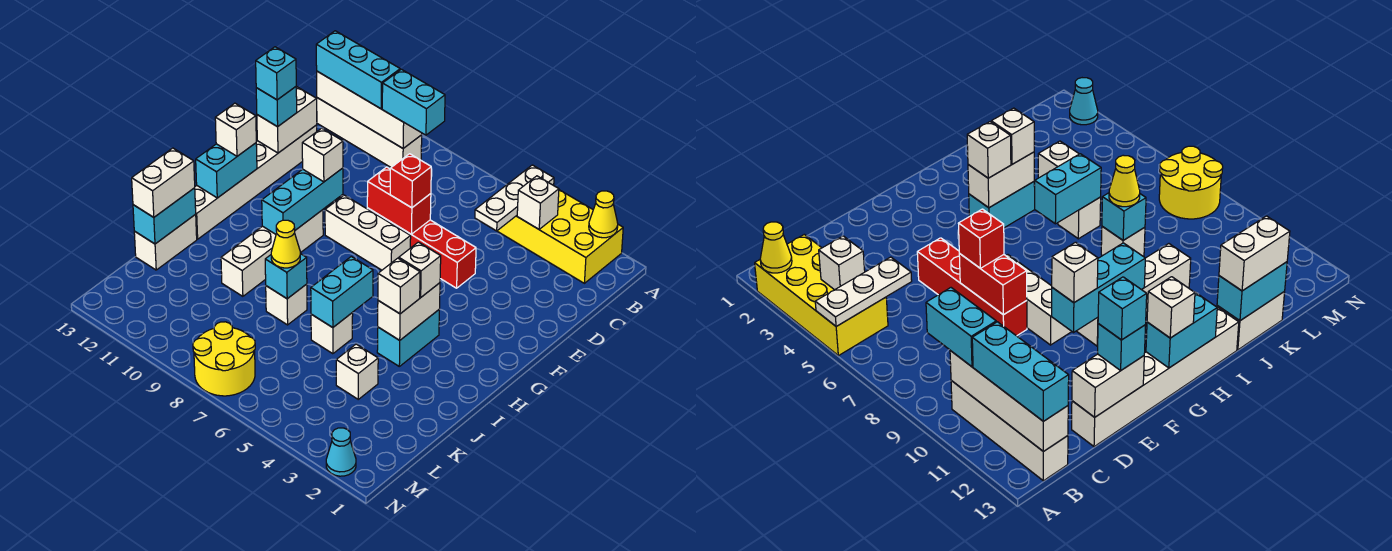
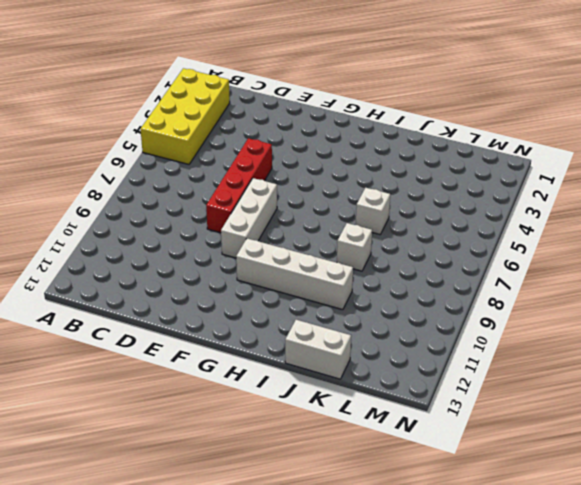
none -> white 1x4 brick [317,98,422,167]
none -> white 1x6 brick [195,125,317,239]
none -> cyan 1x2 brick [377,310,439,366]
none -> white 1x1 brick [336,344,378,399]

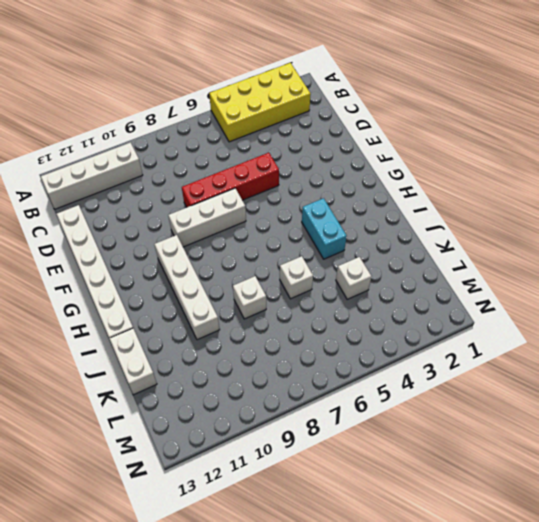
none -> yellow 2x2 round brick [193,322,255,396]
none -> cyan 1x1 cone [326,428,356,476]
none -> yellow 1x1 cone [589,191,618,238]
none -> white 1x3 plate [475,165,554,231]

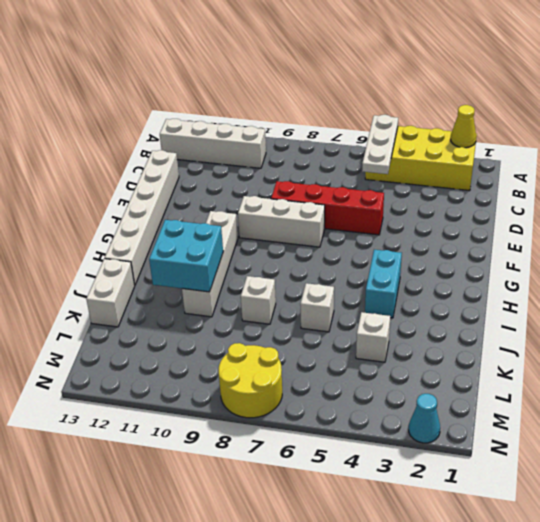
cyan 2x2 brick [149,220,223,292] -> none
none -> white 1x1 brick [517,176,559,229]
none -> white 1x4 brick [317,71,422,148]
none -> white 1x2 brick [257,86,317,153]
none -> red 1x2 brick [367,167,431,234]

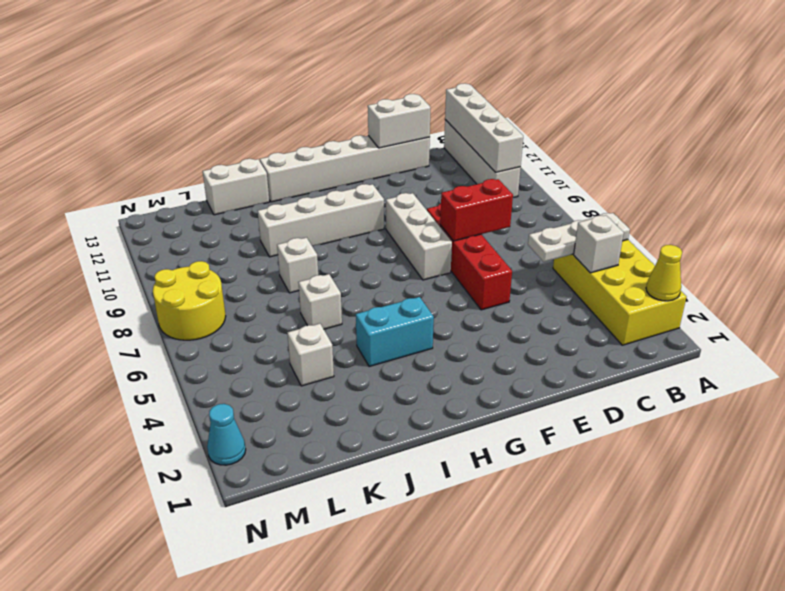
red 1x2 brick [440,179,513,241] -> red 1x2 brick turned to [367,167,431,234]
none -> cyan 1x3 brick [262,168,343,234]
none -> cyan 1x2 brick [196,143,257,198]
none -> white 1x2 brick [378,283,440,340]
none -> cyan 1x2 brick [311,257,373,328]

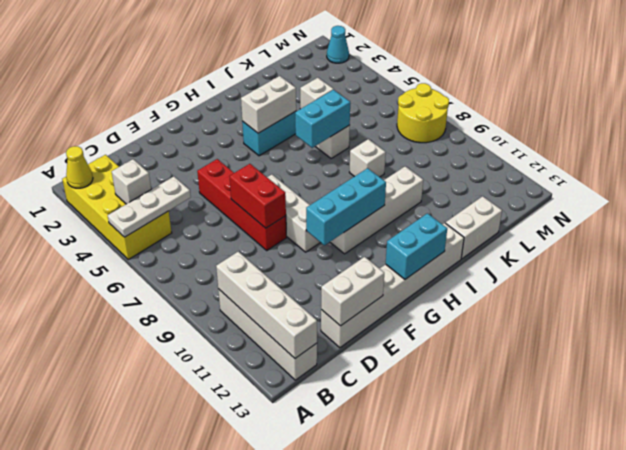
none -> cyan 1x1 brick [265,254,307,299]
none -> cyan 1x2 brick [133,188,196,244]
none -> cyan 1x2 brick [382,69,445,135]
none -> cyan 1x3 brick [316,31,400,109]

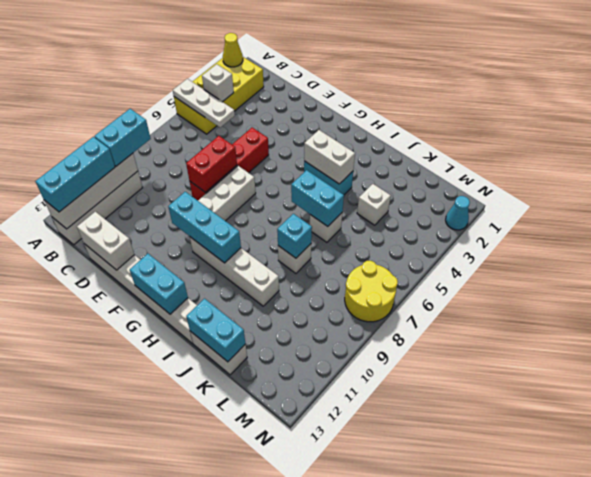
none -> red 1x1 brick [390,154,431,208]
none -> cyan 1x1 brick [256,87,297,127]
none -> white 1x1 brick [302,128,343,182]
none -> white 1x1 brick [215,103,256,156]

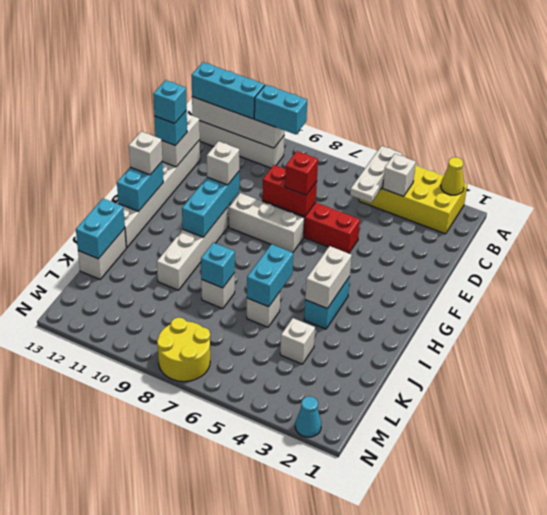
none -> white 1x1 brick [399,242,441,298]
none -> white 1x1 brick [378,258,420,314]
none -> yellow 1x1 cone [271,220,300,268]
none -> white 1x2 brick [132,148,195,217]

